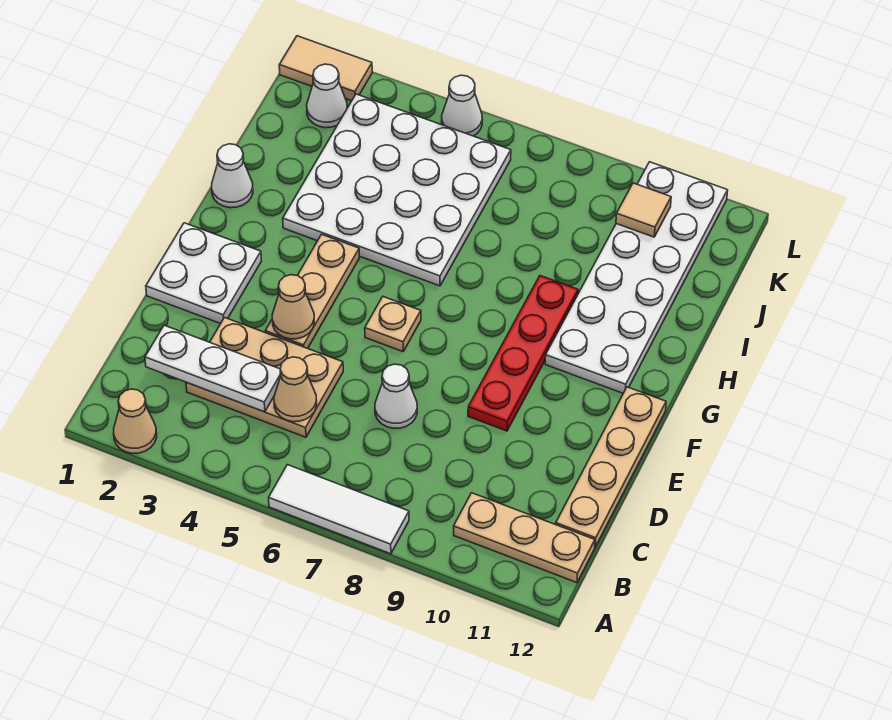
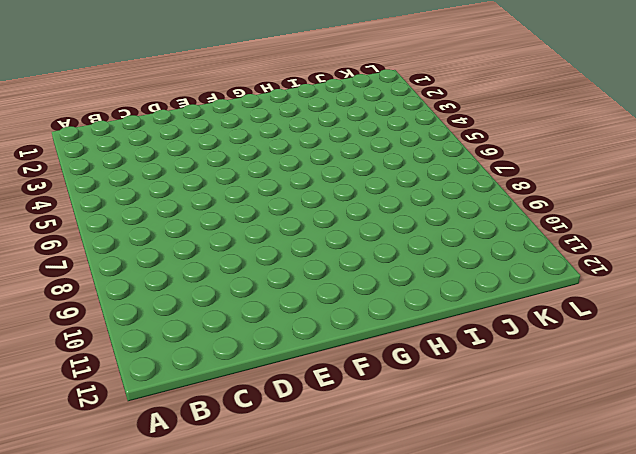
none -> tan 1x1 cone [114,389,157,453]
none -> white 1x3 tile [269,465,409,554]
none -> tan 1x3 plate [454,493,595,583]

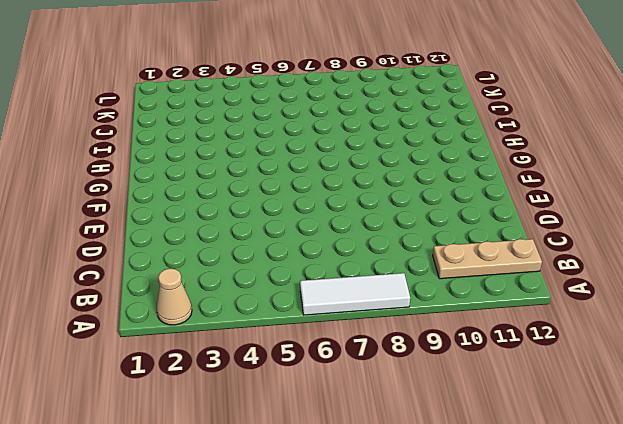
none -> tan 2x3 plate [186,318,343,437]
none -> tan 1x4 plate [556,387,666,547]
none -> white 1x1 cone [375,364,417,428]

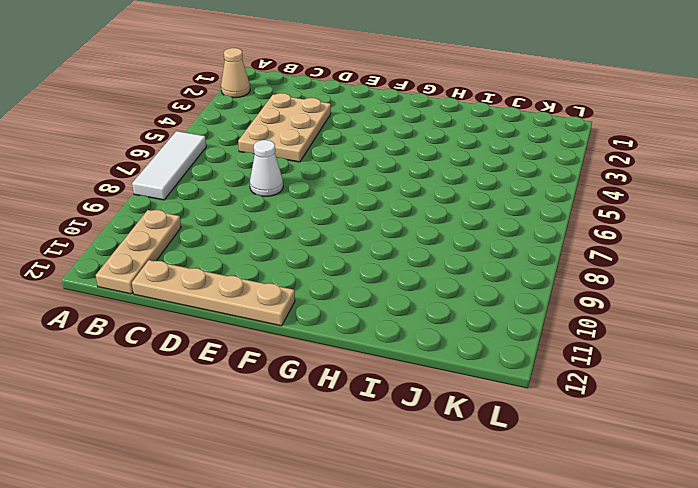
none -> white 2x2 plate [146,223,261,324]
none -> tan 1x3 plate [265,234,359,348]
none -> red 1x4 plate [468,276,578,431]

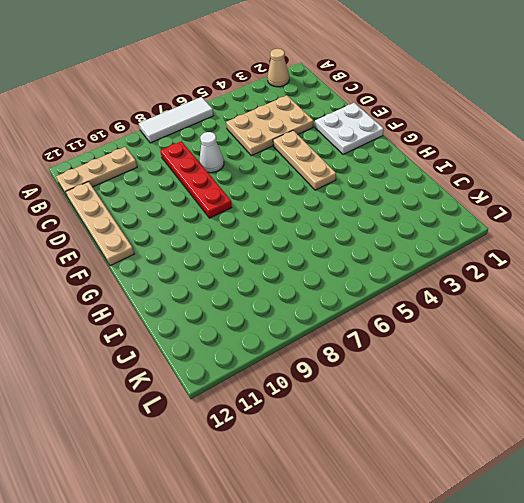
red 1x4 plate [160,141,232,218] -> red 1x4 plate moved to [468,276,578,431]
none -> tan 1x1 plate [365,297,421,352]
none -> white 2x6 plate [545,162,728,393]
none -> white 1x1 cone [212,144,253,208]

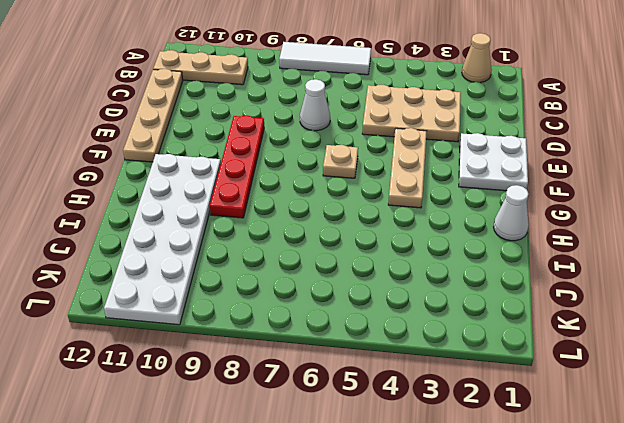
none -> white 4x4 plate [283,94,511,286]
none -> white 1x1 cone [307,64,347,128]
none -> tan 1x2 tile [279,36,372,101]

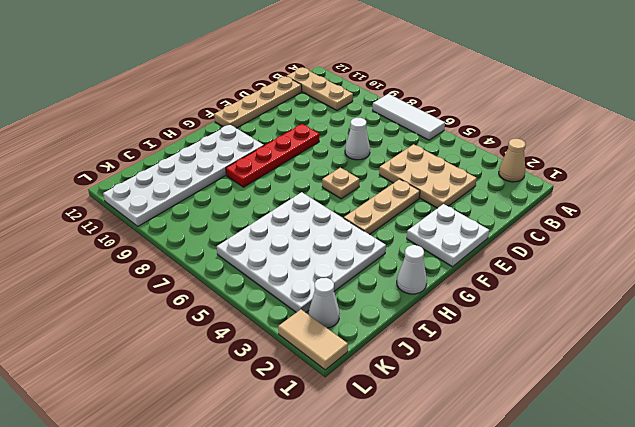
none -> white 1x1 cone [442,75,482,136]
none -> white 1x3 plate [145,325,281,412]
none -> tan 1x1 cone [274,357,317,422]

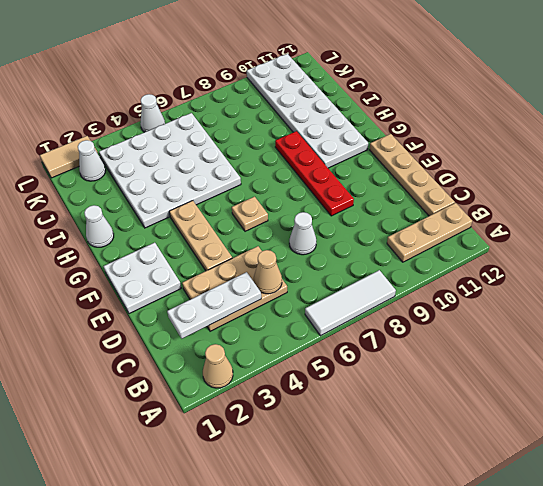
none -> tan 1x1 cone [272,275,314,339]
none -> tan 1x1 tile [616,183,671,237]

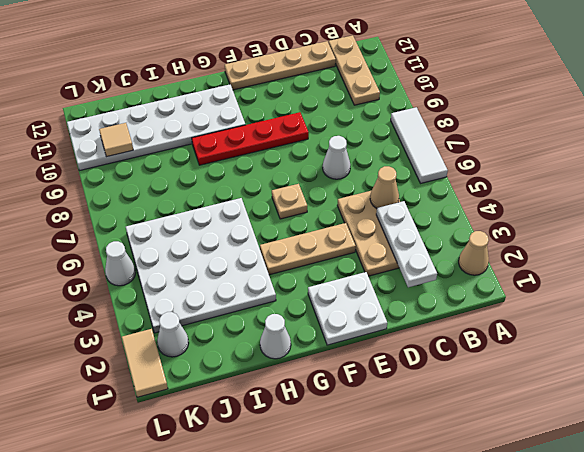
none -> tan 1x1 cone [272,275,314,339]

